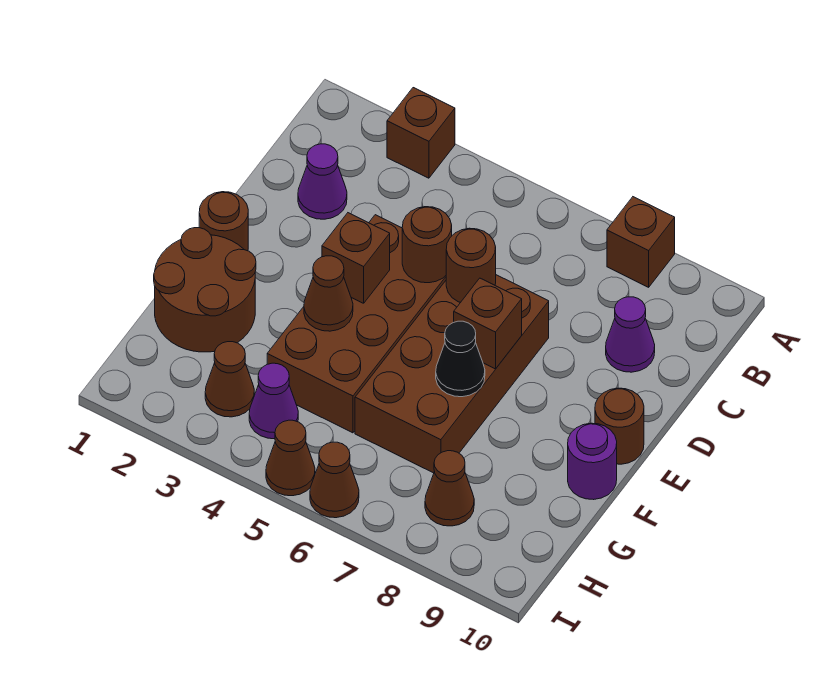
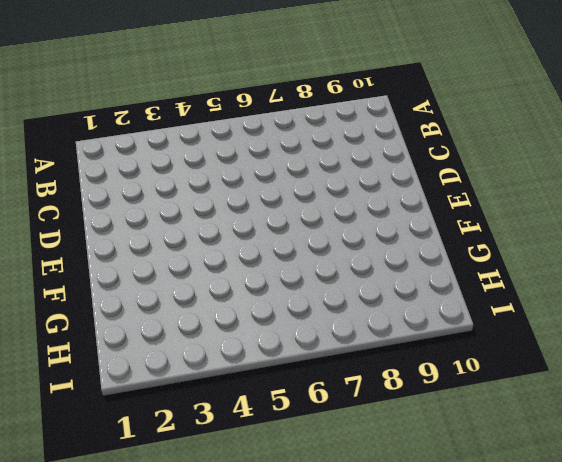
none -> brown 1x1 brick [387,88,455,178]
none -> brown 1x1 brick [607,197,675,287]
none -> purple 1x1 cone [298,144,347,219]

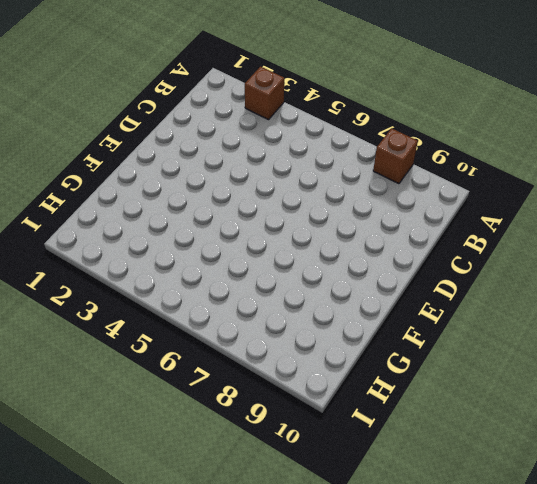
none -> purple 1x1 cone [298,144,347,219]
none -> purple 1x1 cone [606,297,655,372]
none -> brown 2x4 brick [267,215,446,433]

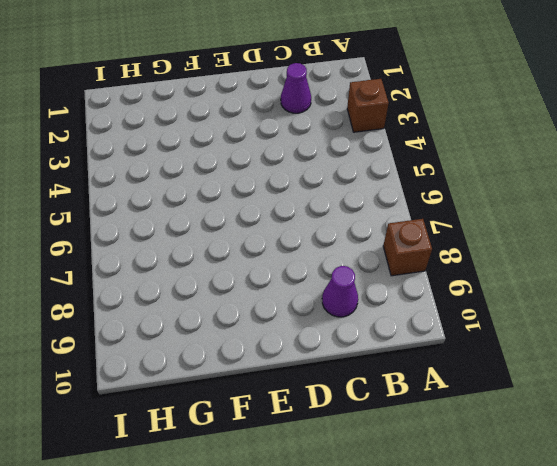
none -> brown 2x4 brick [267,215,446,433]
none -> brown 2x4 brick [355,275,549,473]
none -> brown 1x1 round brick [199,192,248,251]

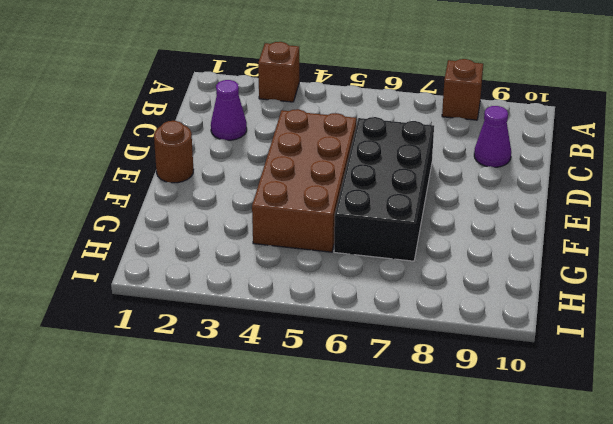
black 2x4 brick [334,117,434,261] -> brown 2x4 brick [355,275,549,473]
none -> brown 1x1 round brick [595,388,644,464]
none -> brown 2x2 round brick [154,228,256,352]
none -> purple 1x1 round brick [568,423,617,500]

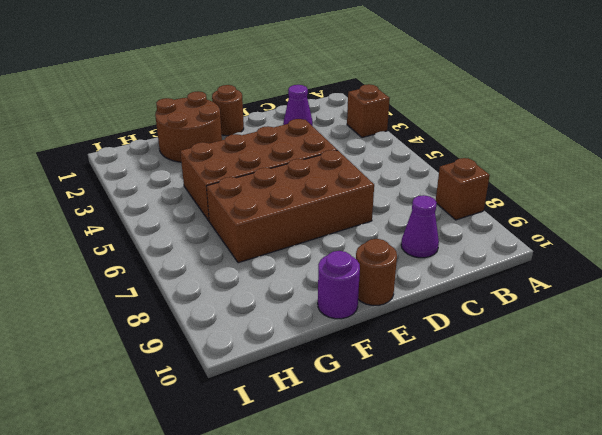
none -> brown 1x1 cone [205,342,254,417]
none -> purple 1x1 cone [249,363,298,439]
none -> brown 1x1 cone [425,451,474,526]

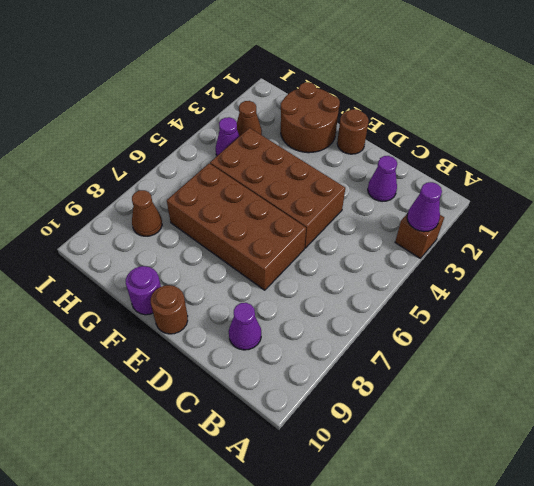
purple 1x1 cone [407,182,442,232] -> none
none -> brown 1x1 brick [607,197,675,287]
none -> brown 1x1 cone [266,420,315,496]
none -> brown 1x1 cone [310,442,359,518]

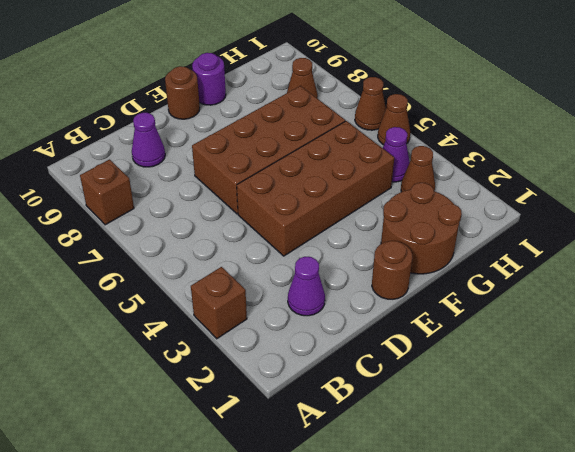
none -> brown 1x1 round brick [402,207,452,283]
none -> brown 1x1 round brick [446,228,496,303]
none -> brown 1x1 brick [322,213,390,303]

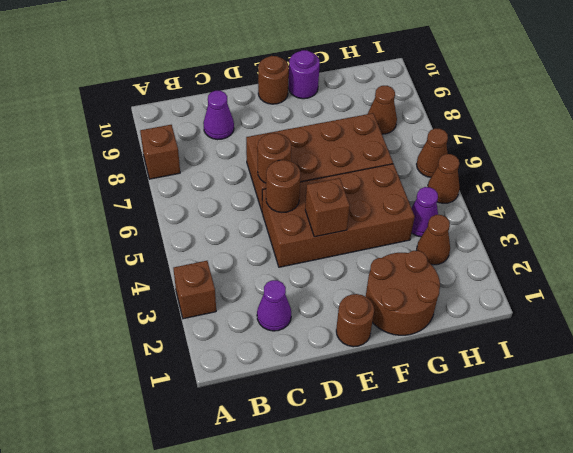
none -> brown 1x1 brick [454,278,522,369]
none -> brown 1x1 cone [304,256,353,331]
none -> black 1x1 cone [436,321,485,397]

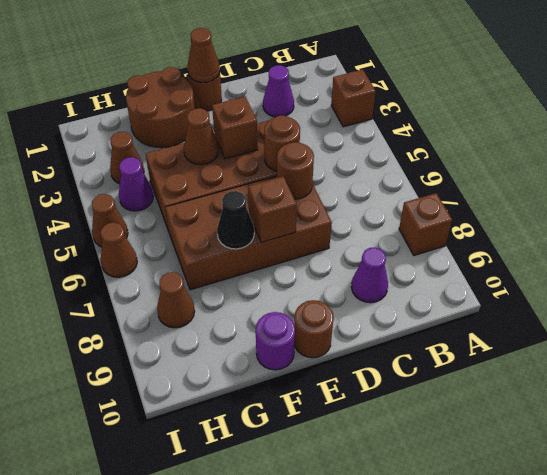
brown 1x1 cone [187,28,220,82] -> none

